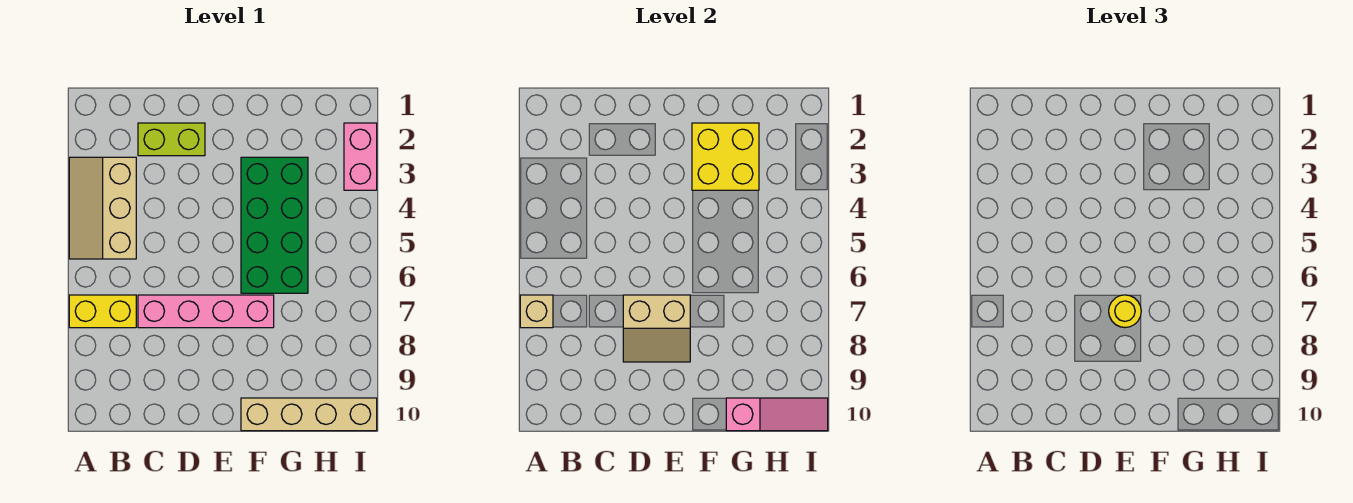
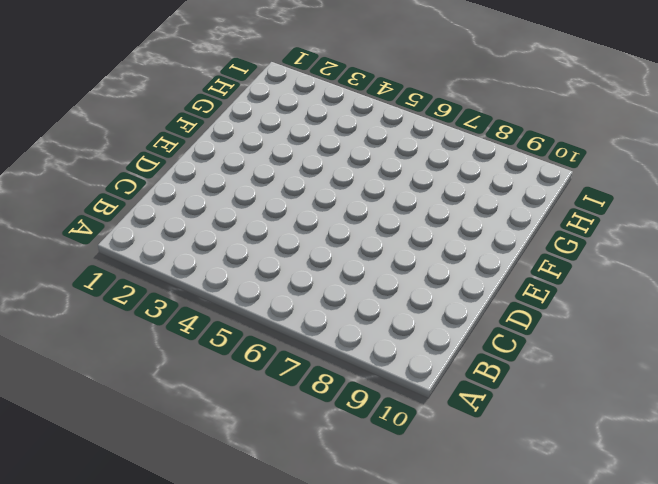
none -> tan 2x3 slope [69,157,136,259]
none -> yellow 1x2 brick [69,295,136,328]
none -> lime 1x2 brick [138,123,205,156]

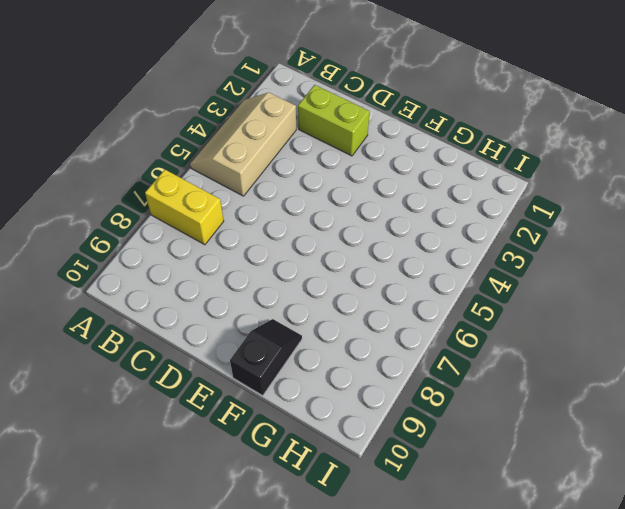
black 1x2 slope [230,319,302,395] -> tan 1x4 brick [241,398,377,431]
none -> pink 1x4 brick [138,295,274,328]
none -> green 2x4 brick [241,157,308,293]
none -> pink 1x2 brick [344,123,377,190]

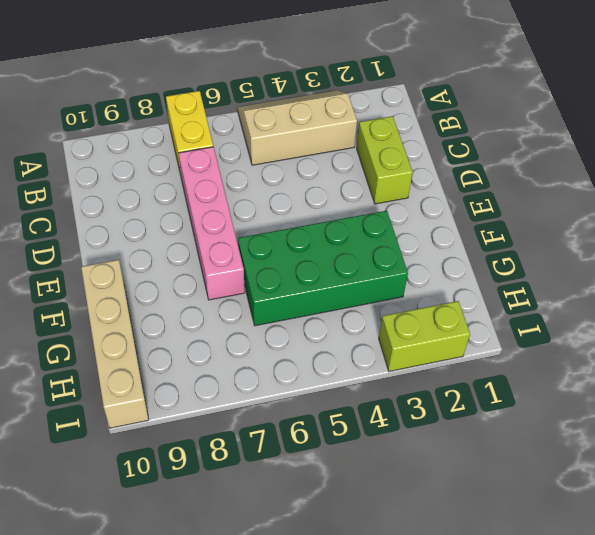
lime 1x2 brick [379,301,470,371] -> pink 1x2 brick [344,123,377,190]
none -> tan 1x1 brick [520,295,553,328]
none -> tan 2x2 slope [623,295,690,362]
none -> yellow 2x2 brick [692,123,759,190]

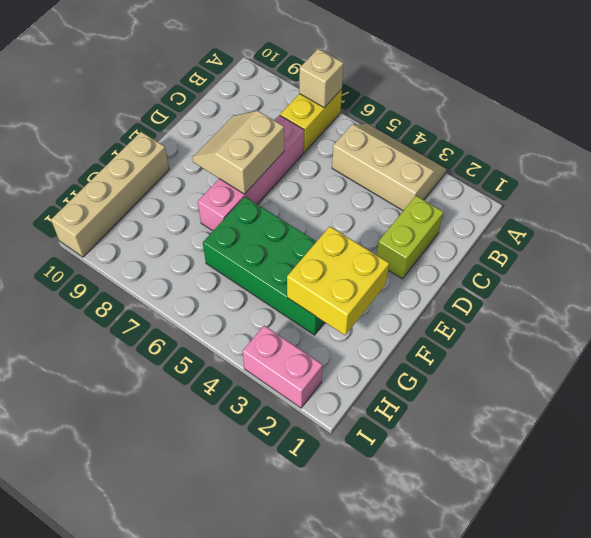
none -> pink 1x3 slope [726,398,828,431]
none -> yellow 1x1 round brick [1109,295,1141,328]

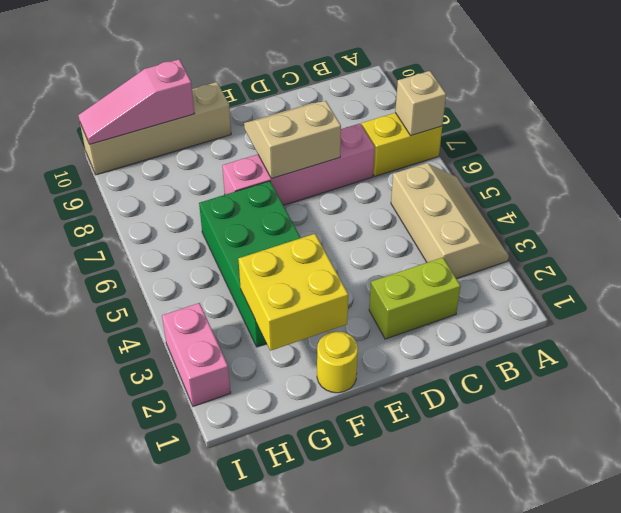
yellow 1x1 round brick [317,331,358,393] -> yellow 1x1 round brick moved to [1109,295,1141,328]

